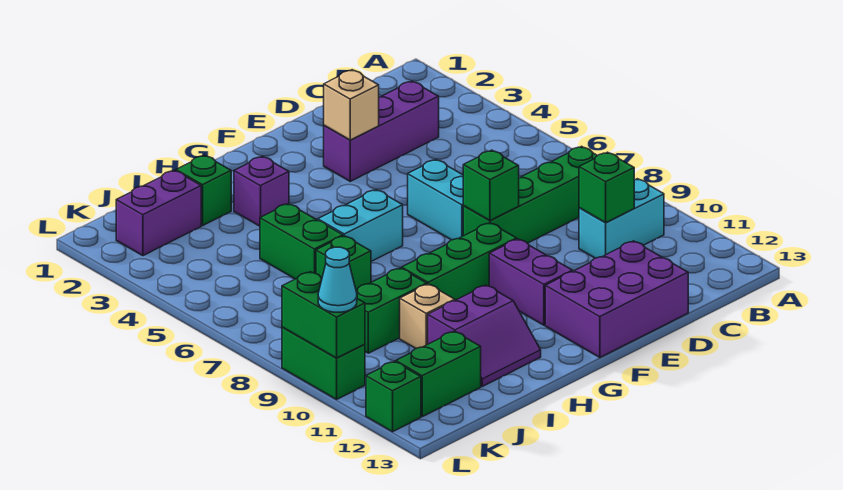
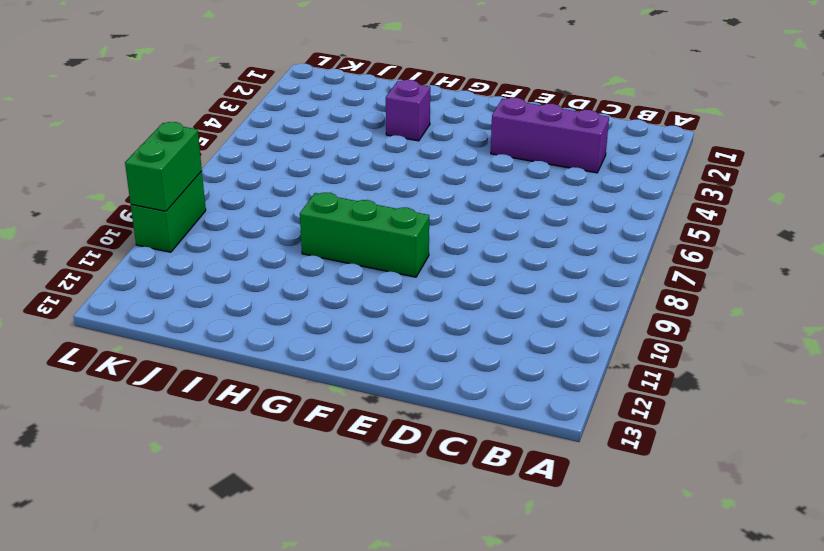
none -> green 1x4 brick [463,146,597,243]
none -> cyan 1x2 brick [579,179,664,258]
none -> purple 2x3 brick [545,241,688,357]

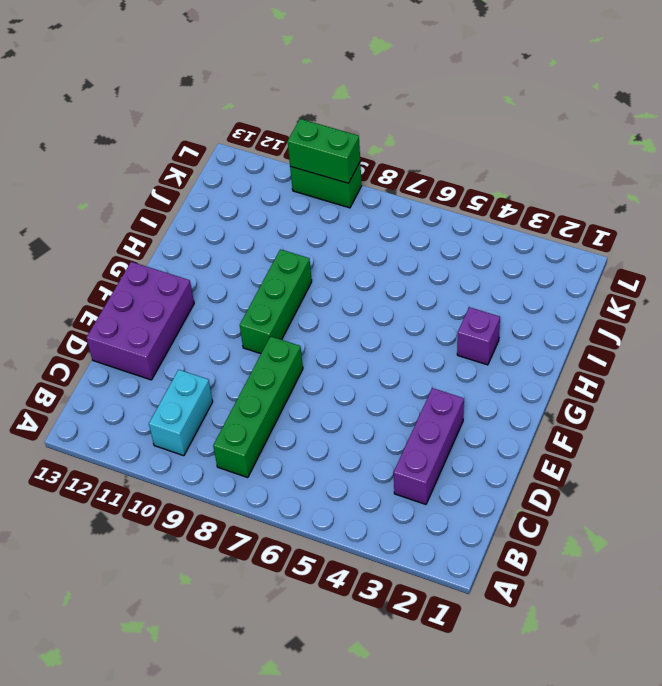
none -> cyan 1x2 brick [408,159,464,240]
none -> purple 1x2 brick [489,239,572,325]
none -> cyan 1x2 brick [318,189,403,261]

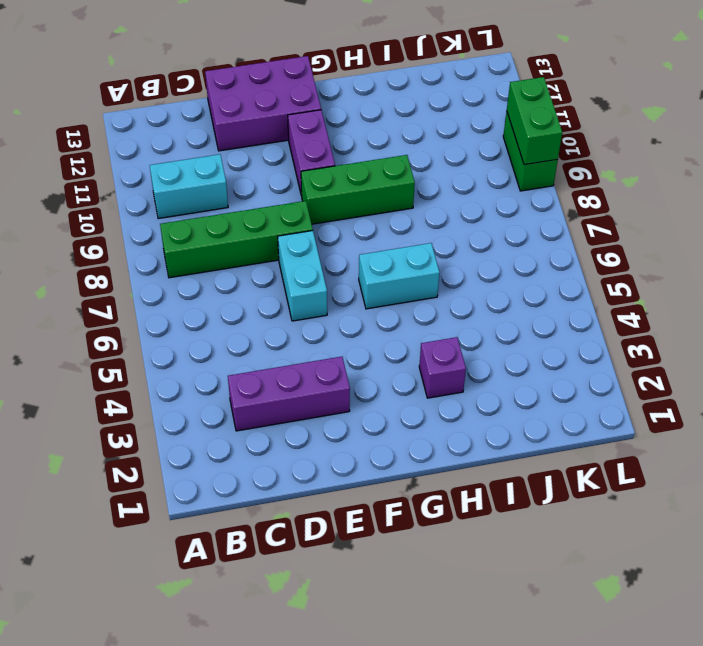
none -> purple 2x2 slope [428,285,541,386]
none -> green 1x1 brick [176,155,231,225]
none -> green 1x2 brick [260,204,343,279]

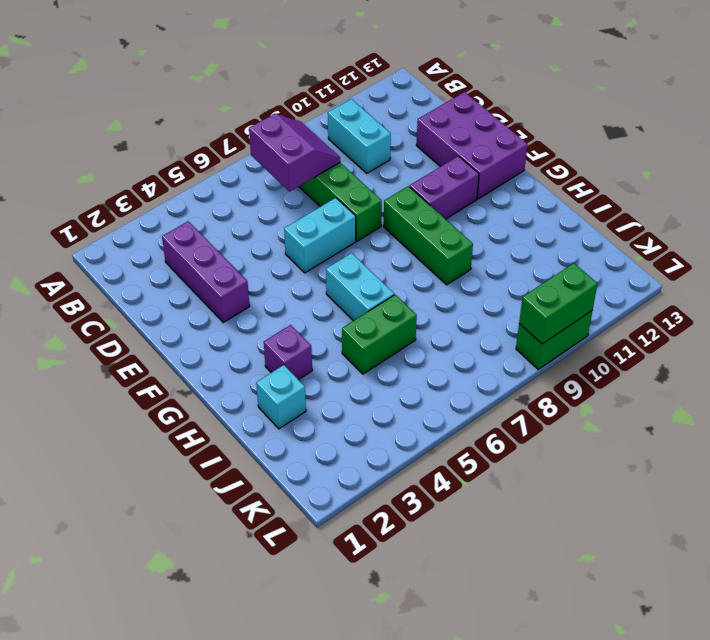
purple 2x2 slope [249,114,340,192] -> purple 2x2 slope moved to [428,285,541,386]
cyan 1x1 brick [256,365,306,429] -> green 1x1 brick [176,155,231,225]
none -> green 1x1 brick [316,236,371,290]
none -> green 1x2 brick [356,268,427,353]
none -> tan 1x1 brick [400,284,455,348]

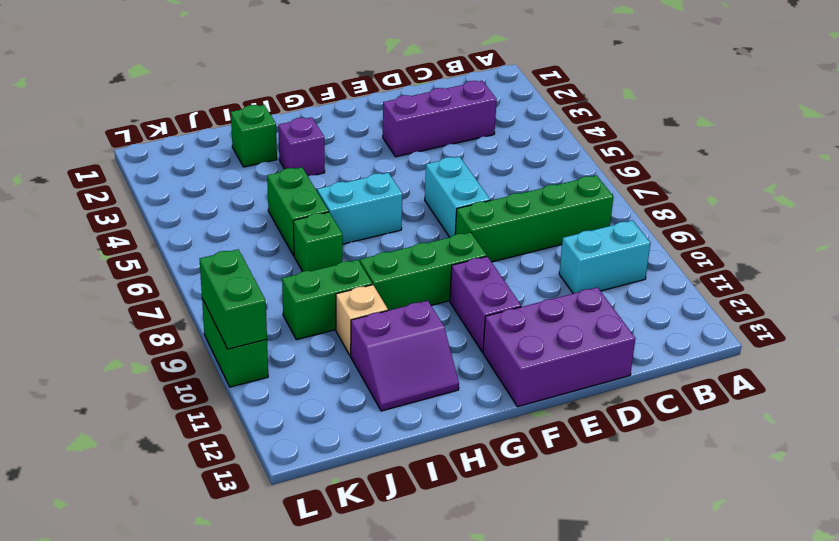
none -> purple 1x2 brick [116,170,201,256]
none -> green 1x2 brick [396,331,481,417]
none -> green 1x1 brick [366,361,421,432]

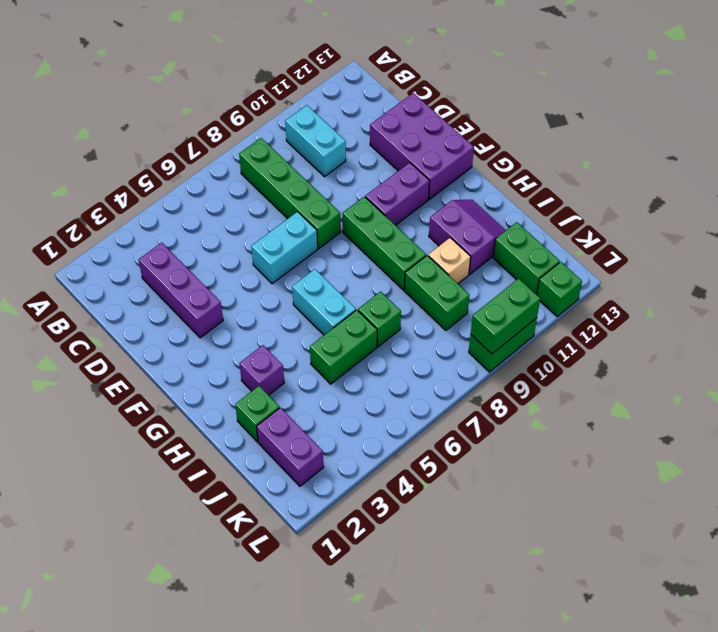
none -> green 1x1 brick [579,152,634,223]
none -> tan 1x1 brick [324,70,379,140]
none -> green 1x1 brick [463,150,519,221]

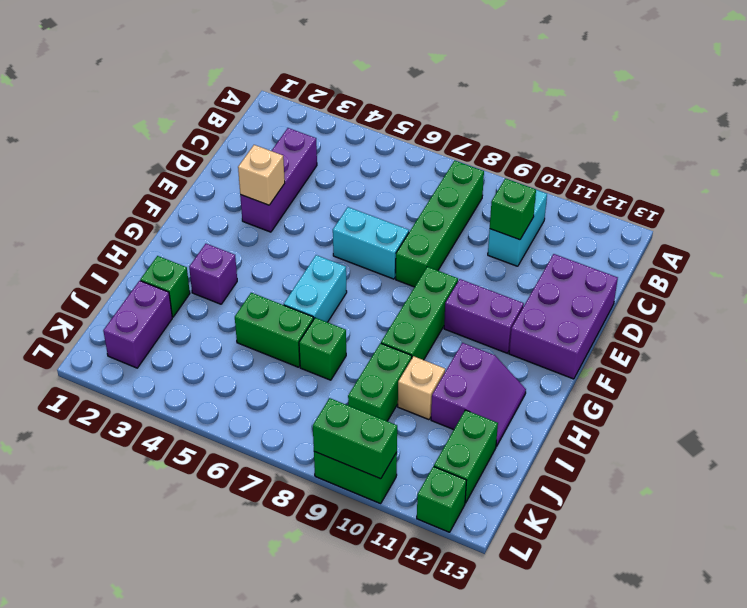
none -> green 1x1 brick [463,150,519,221]
none -> cyan 1x1 cone [318,247,357,312]

